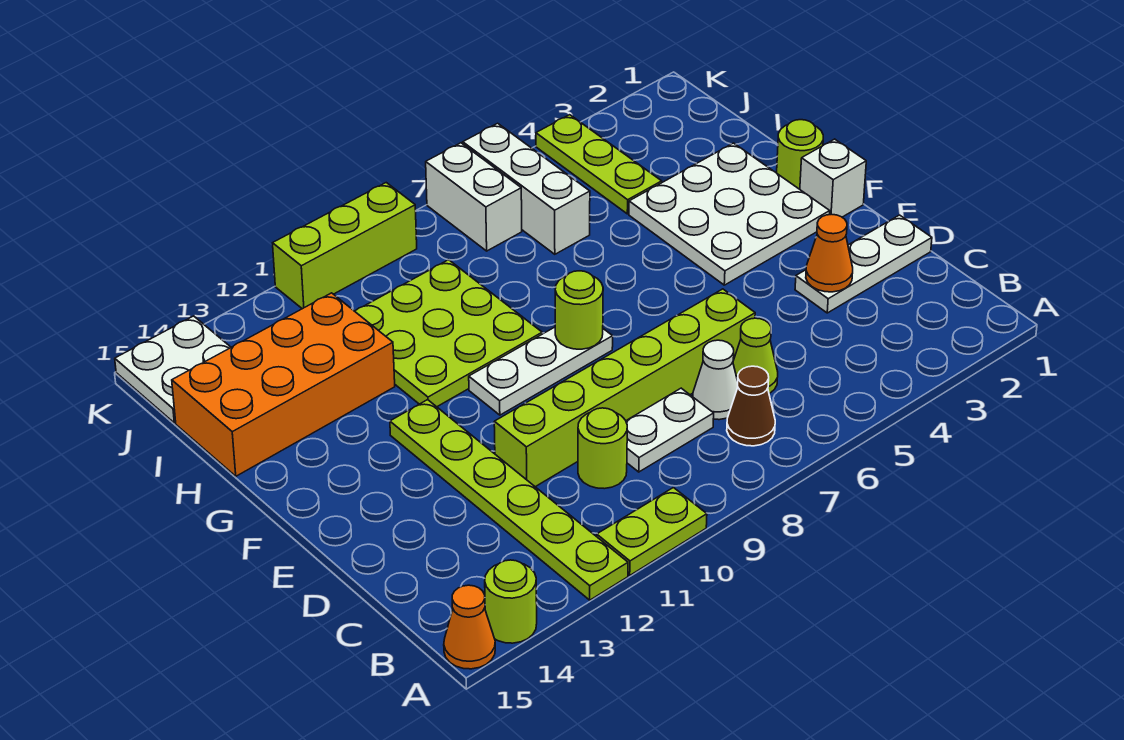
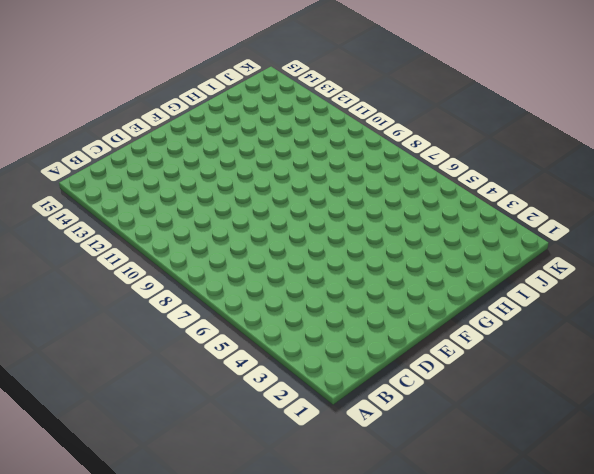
none -> lime 1x2 plate [597,488,707,575]
none -> lime 1x6 plate [390,400,628,600]
none -> lime 1x1 round brick [485,560,537,643]

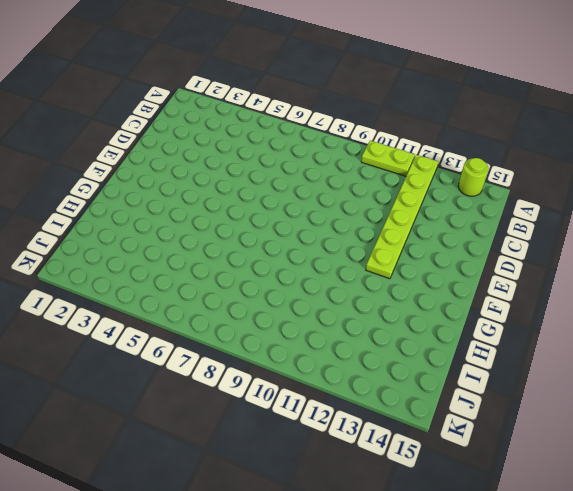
none -> orange 1x1 cone [444,585,495,669]
none -> brown 1x1 cone [727,366,775,446]
none -> lime 1x1 cone [733,318,778,393]

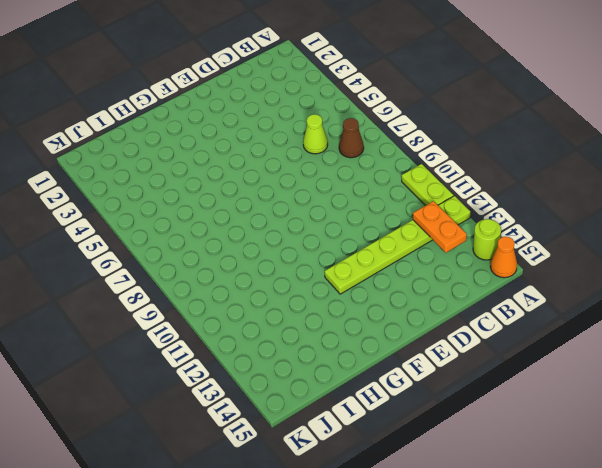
orange 1x2 plate [413,201,467,253] -> none
none -> white 1x1 cone [693,340,738,420]
none -> white 1x2 plate [626,388,714,472]
none -> lime 1x1 round brick [578,408,627,489]

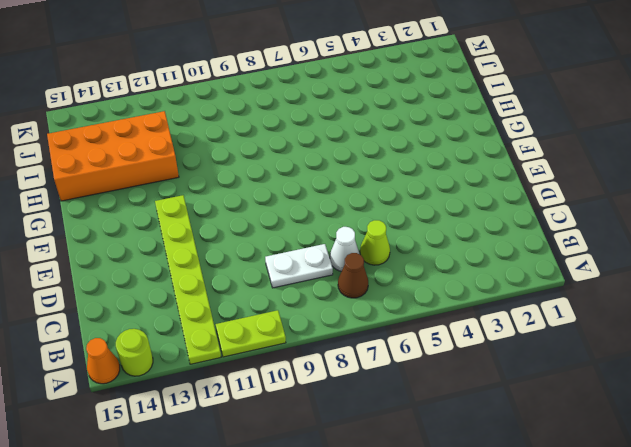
none -> lime 1x1 round brick [578,408,627,489]
none -> white 1x3 plate [795,215,932,313]
none -> lime 1x6 brick [494,289,755,487]

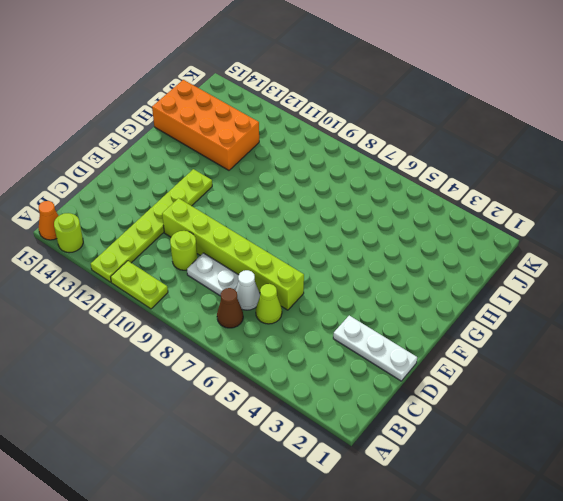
none -> white 1x1 brick [800,139,866,217]
none -> white 3x3 plate [629,143,830,285]
none -> white 1x3 plate [469,327,613,415]

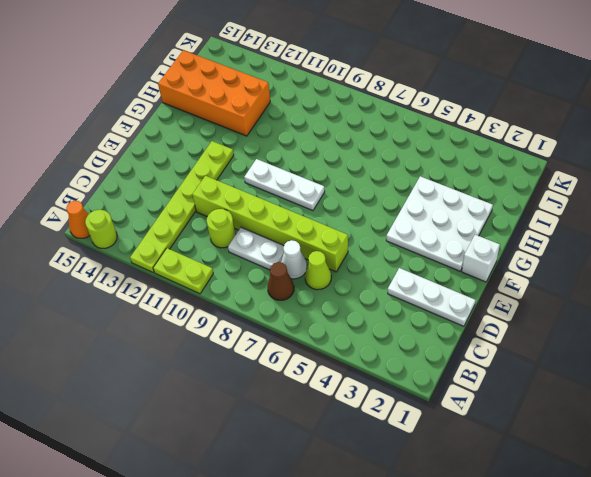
none -> lime 1x1 round brick [777,120,823,189]
none -> lime 3x3 plate [355,260,542,407]
none -> lime 1x3 plate [536,115,662,214]

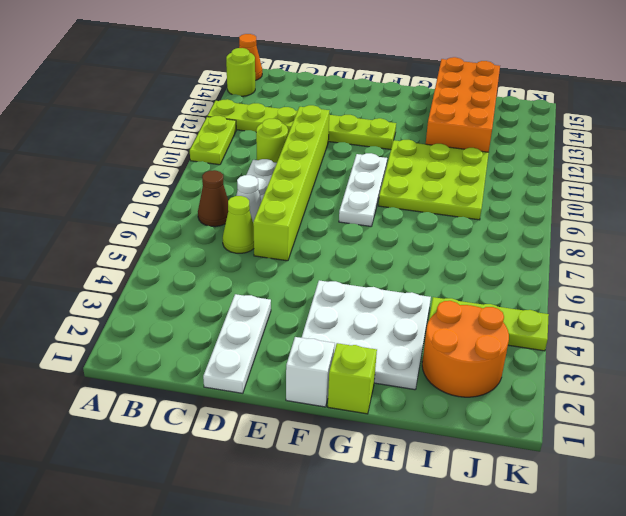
lime 1x1 brick [328,343,377,414] -> lime 1x1 round brick [777,120,823,189]
orange 2x2 round brick [422,301,509,397] -> none
none -> white 1x3 brick [463,123,590,254]
none -> white 1x2 brick [426,143,522,251]
none -> white 2x2 plate [115,316,231,423]

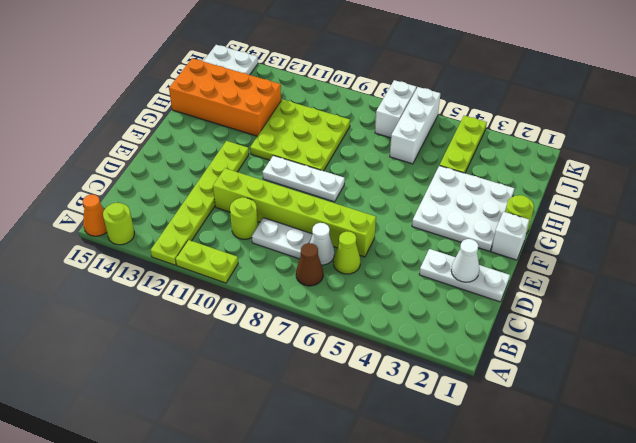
white 1x1 cone [451,239,480,282] -> none
none -> lime 1x3 brick [273,183,417,309]
none -> orange 1x1 cone [806,214,853,292]
none -> lime 1x1 round brick [555,271,603,349]

